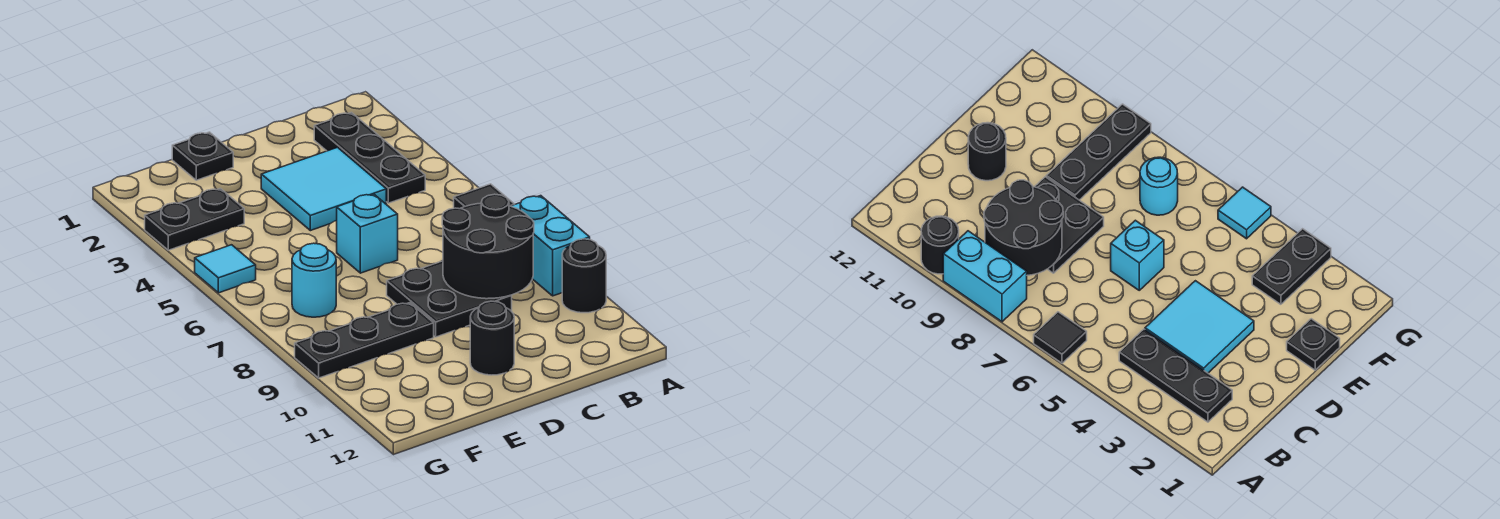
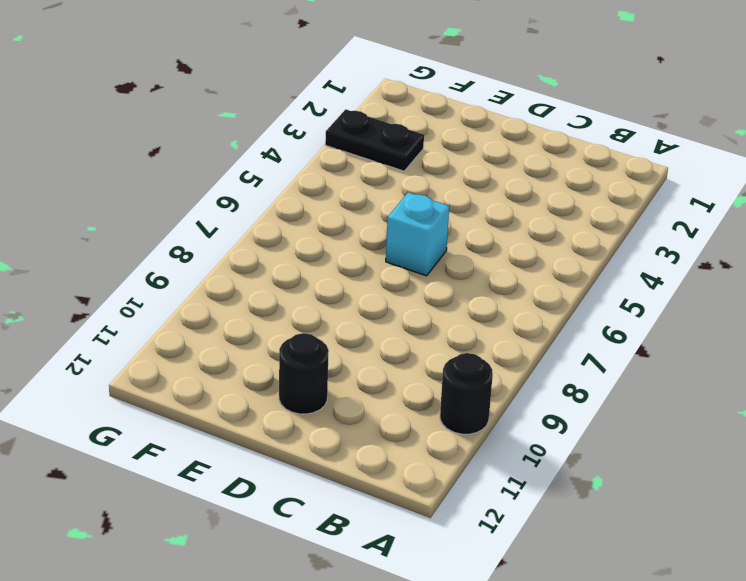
none -> black 1x1 tile [454,184,514,209]
none -> cyan 1x2 brick [511,196,590,296]
none -> black 1x3 plate [314,112,425,203]

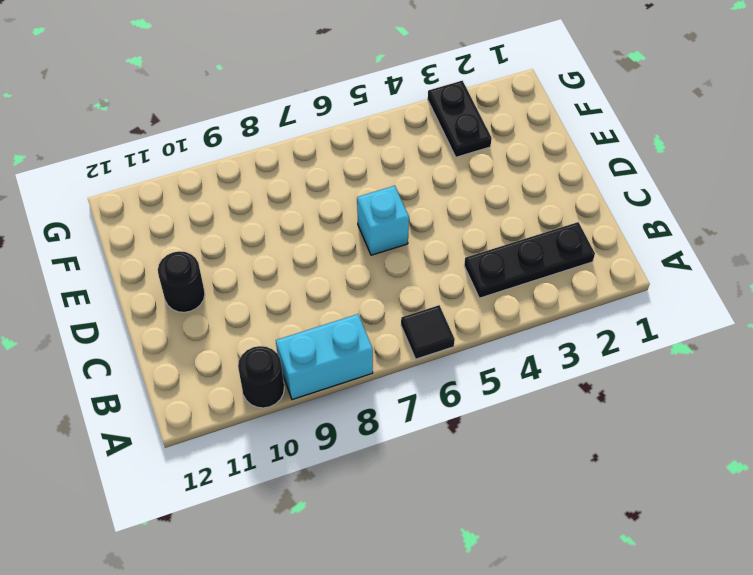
none -> cyan 2x2 tile [261,147,386,231]
none -> black 2x2 plate [387,261,512,337]
none -> black 1x1 plate [172,132,233,180]

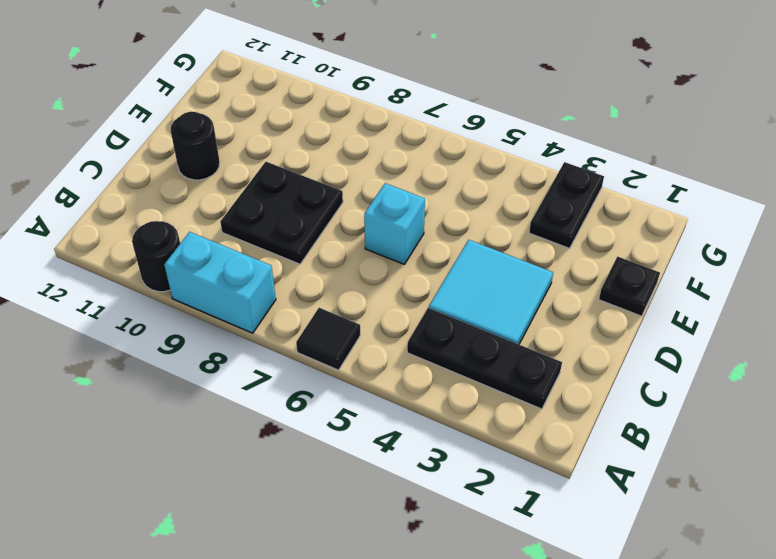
none -> black 1x3 plate [295,303,434,378]
none -> cyan 1x1 round brick [292,243,336,317]
none -> cyan 1x1 tile [195,245,256,293]

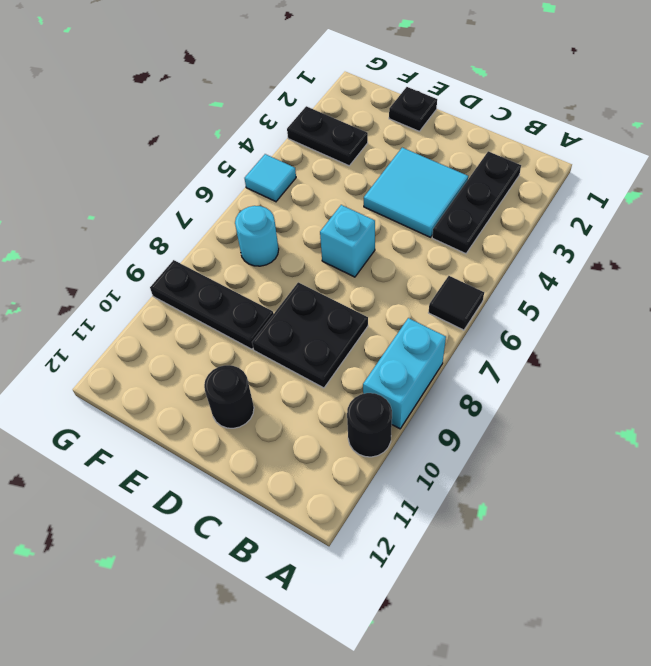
none -> black 2x2 round brick [442,194,534,299]

